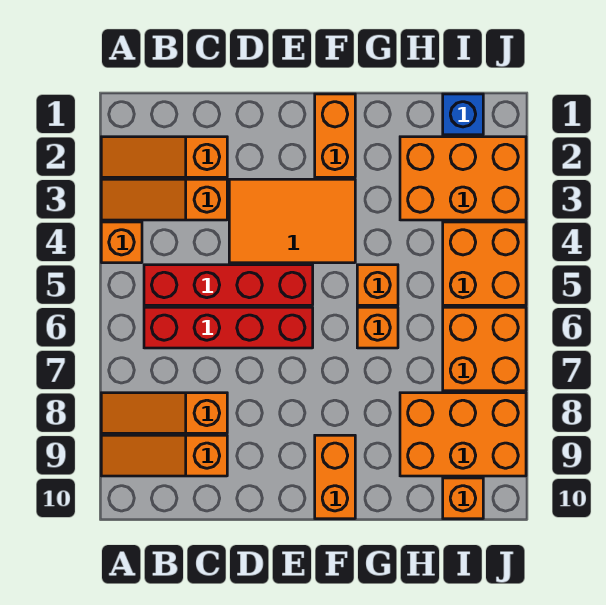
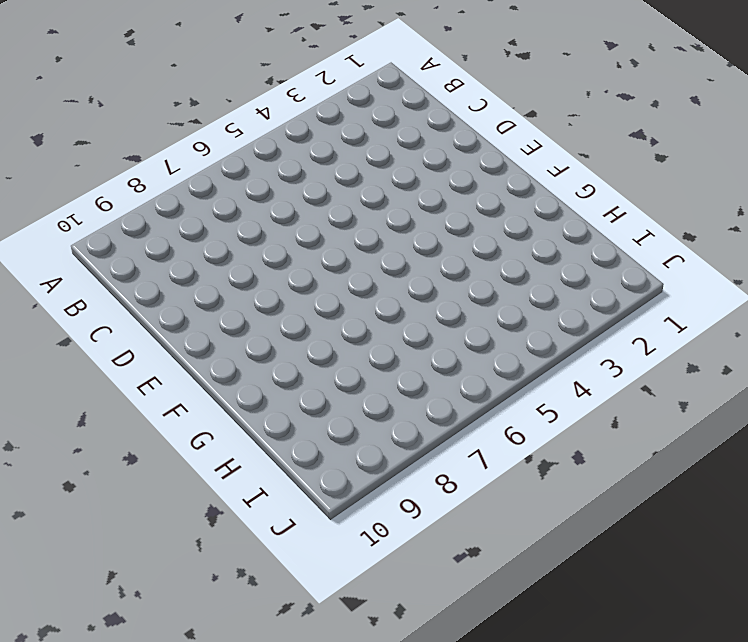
none -> orange 1x3 slope [101,137,227,177]
none -> orange 1x3 slope [101,179,227,220]
none -> orange 1x1 brick [101,222,142,263]

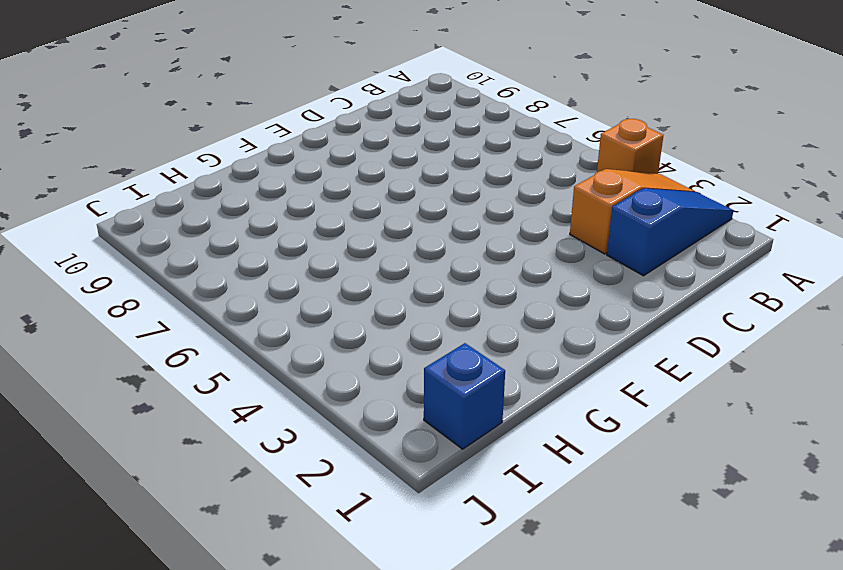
blue 1x3 slope [607,188,733,276] -> orange 1x3 slope [101,137,227,177]
none -> orange 1x3 slope [101,393,227,433]
none -> orange 1x3 slope [101,435,227,476]
none -> red 1x4 brick [144,265,313,305]

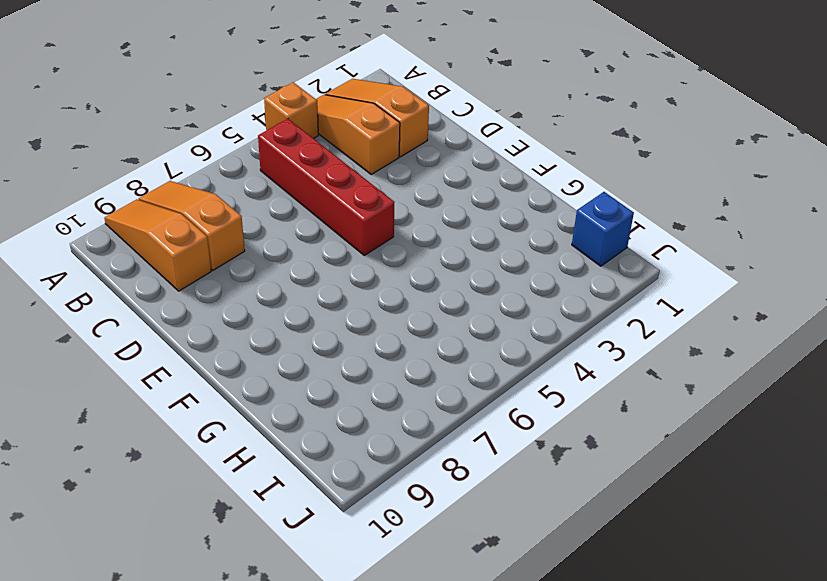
none -> red 1x4 brick [144,307,313,348]
none -> orange 2x3 tile [229,179,355,263]
none -> orange 1x2 brick [315,94,355,177]

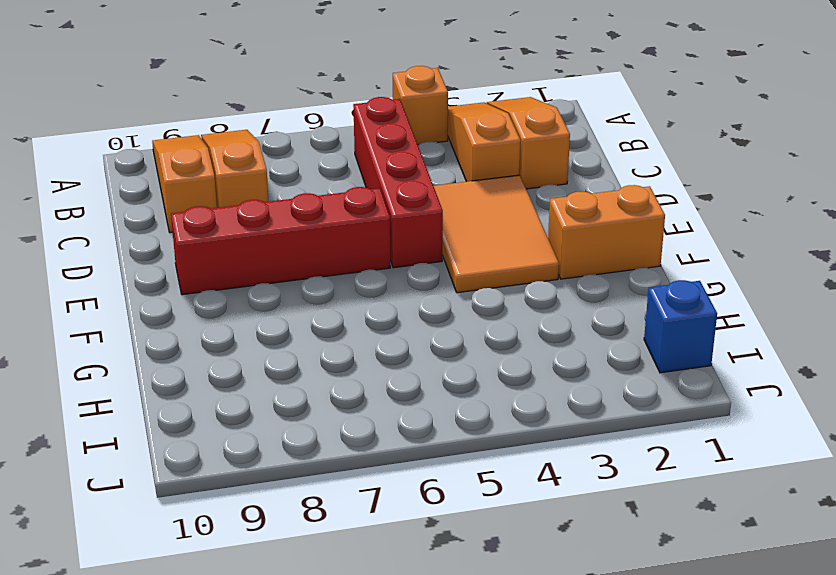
red 1x4 brick [171,187,390,295] -> red 1x4 brick turned to [144,307,313,348]
none -> orange 1x2 brick [315,435,355,519]
none -> orange 1x1 brick [357,265,398,305]
none -> orange 1x1 brick [357,307,398,348]

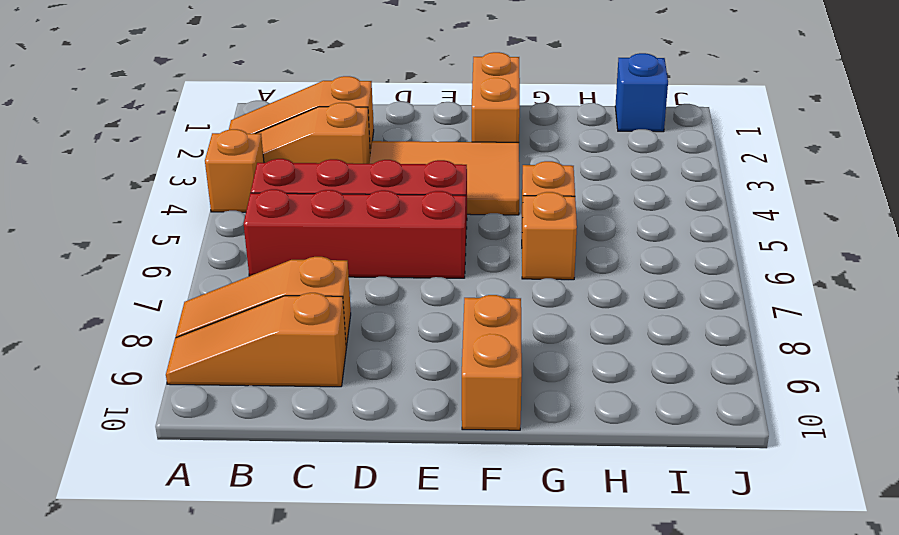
none -> orange 2x3 brick [400,137,526,220]
none -> orange 2x3 brick [400,393,526,476]
none -> orange 2x2 brick [443,222,526,305]

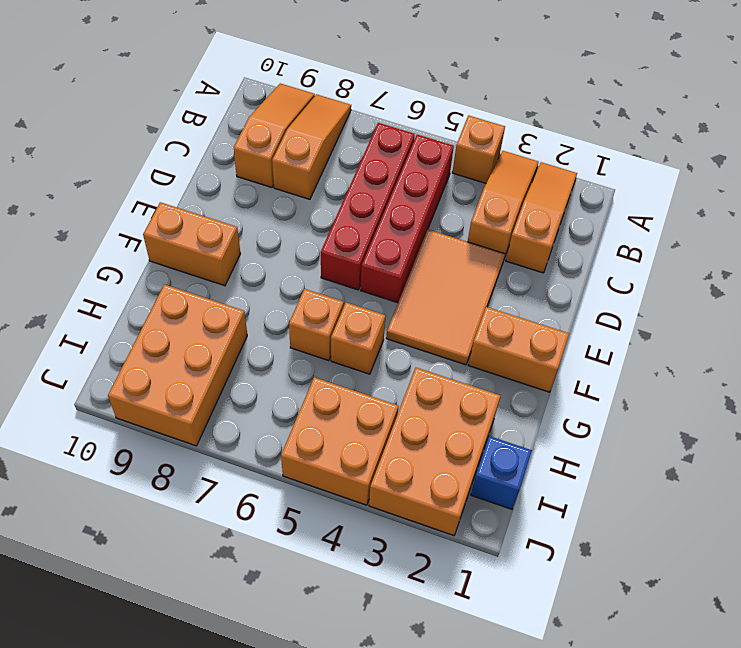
none -> orange 2x2 brick [443,307,526,391]
none -> orange 1x1 brick [443,478,483,519]

